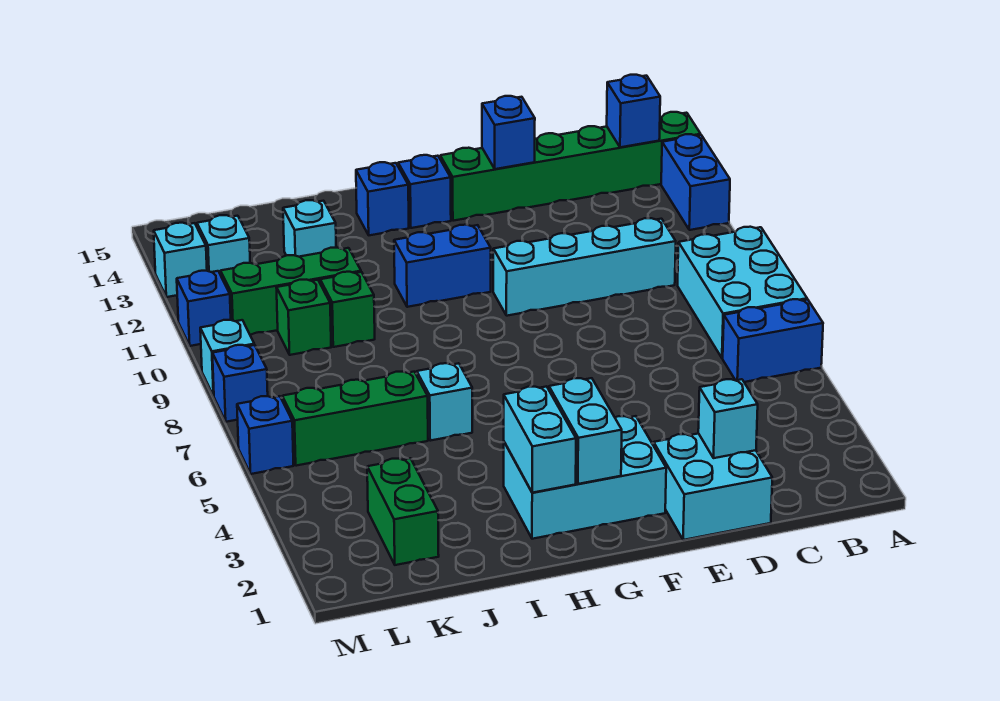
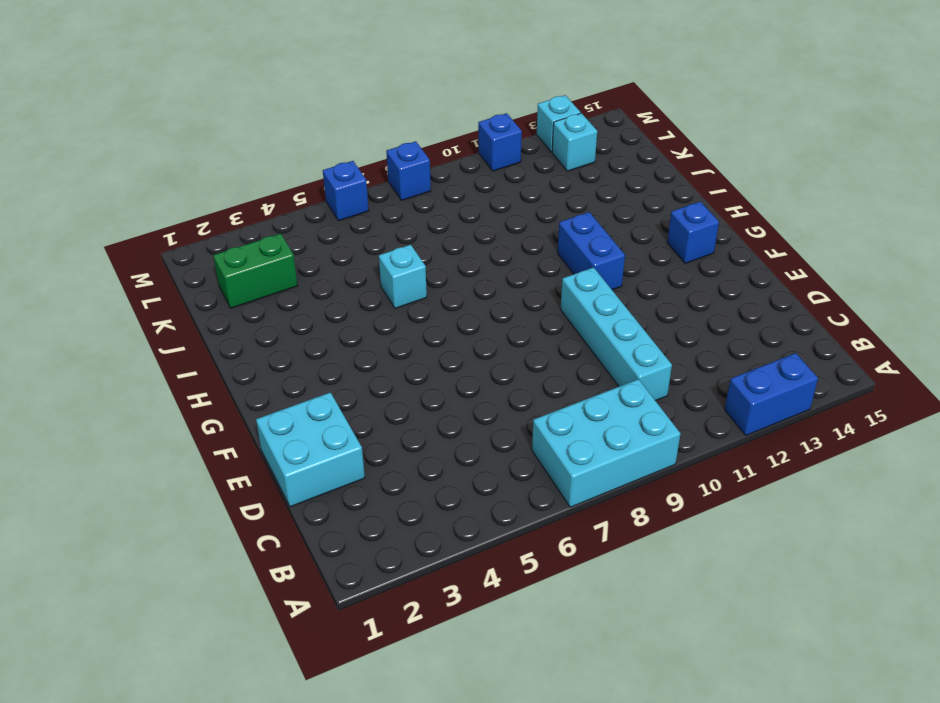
none -> blue 1x2 brick [723,299,823,382]
none -> green 1x6 brick [440,112,701,221]
none -> cyan 2x3 brick [504,416,666,539]

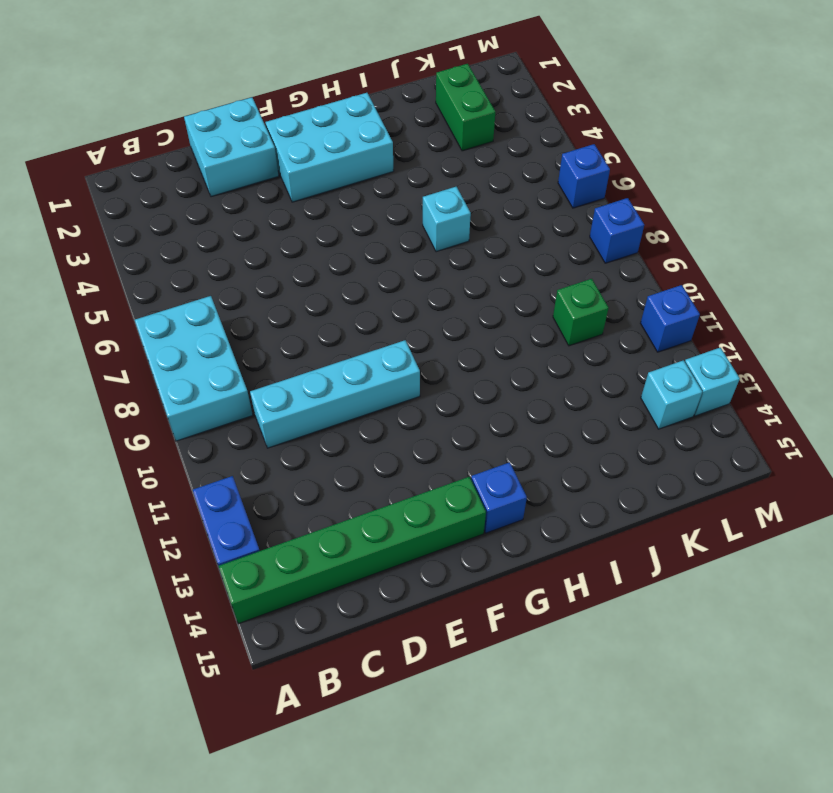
none -> blue 1x2 brick [723,299,823,382]
none -> blue 1x2 brick [394,225,491,307]
none -> blue 1x1 brick [356,162,409,235]

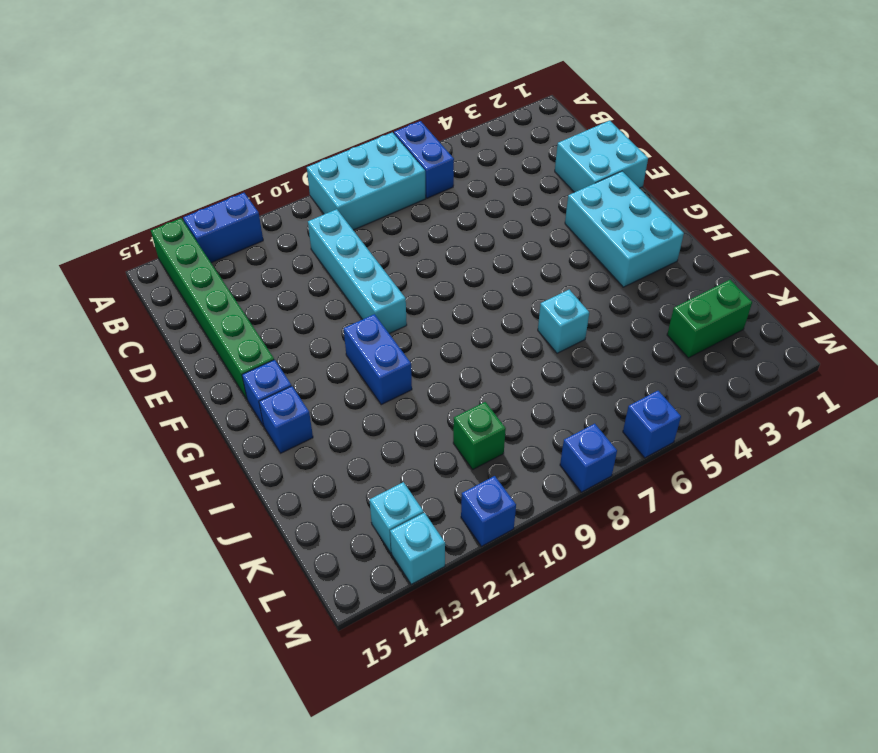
none -> green 1x3 brick [282,372,428,466]
none -> green 1x1 brick [320,272,375,347]
none -> green 1x3 brick [221,248,361,335]

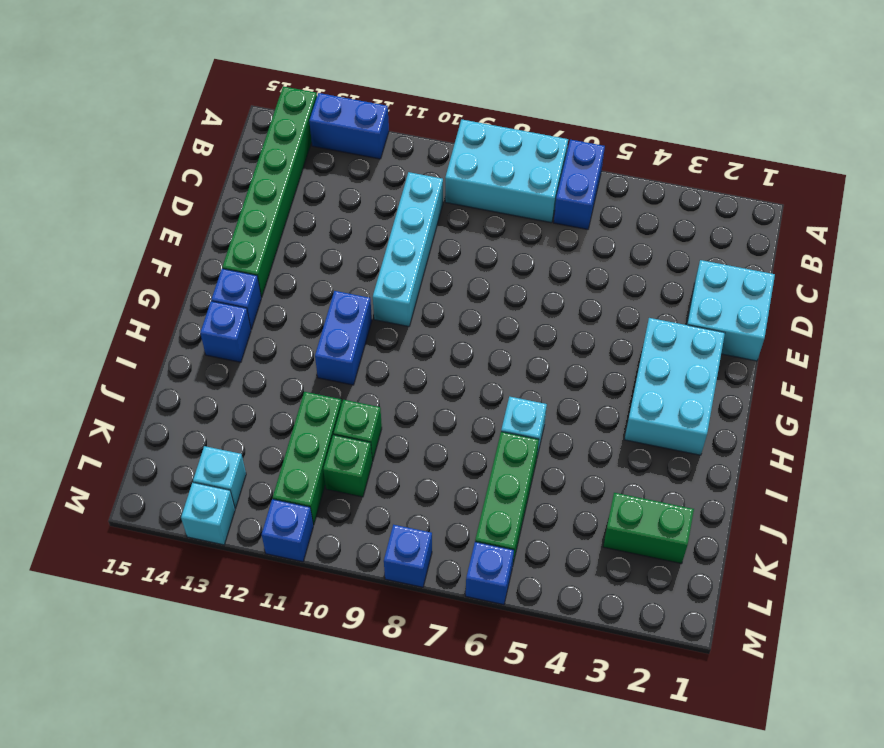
none -> cyan 1x1 brick [283,200,336,257]
none -> cyan 1x1 brick [200,320,254,396]
none -> blue 1x1 brick [607,75,660,147]

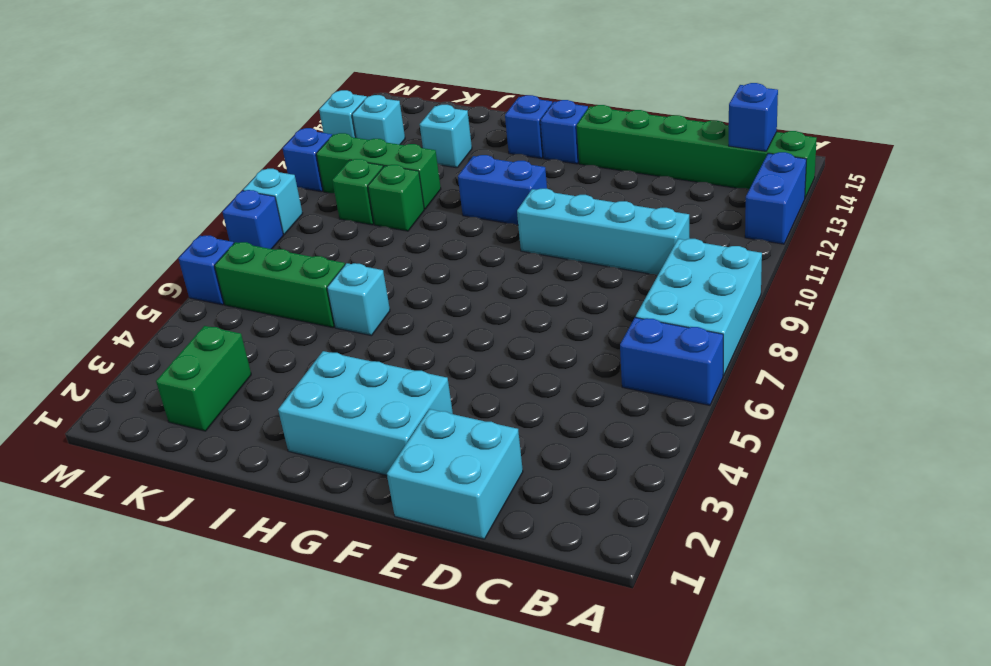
none -> cyan 1x1 brick [698,379,758,458]
none -> blue 1x1 brick [482,96,535,169]
none -> cyan 1x2 brick [549,378,622,484]

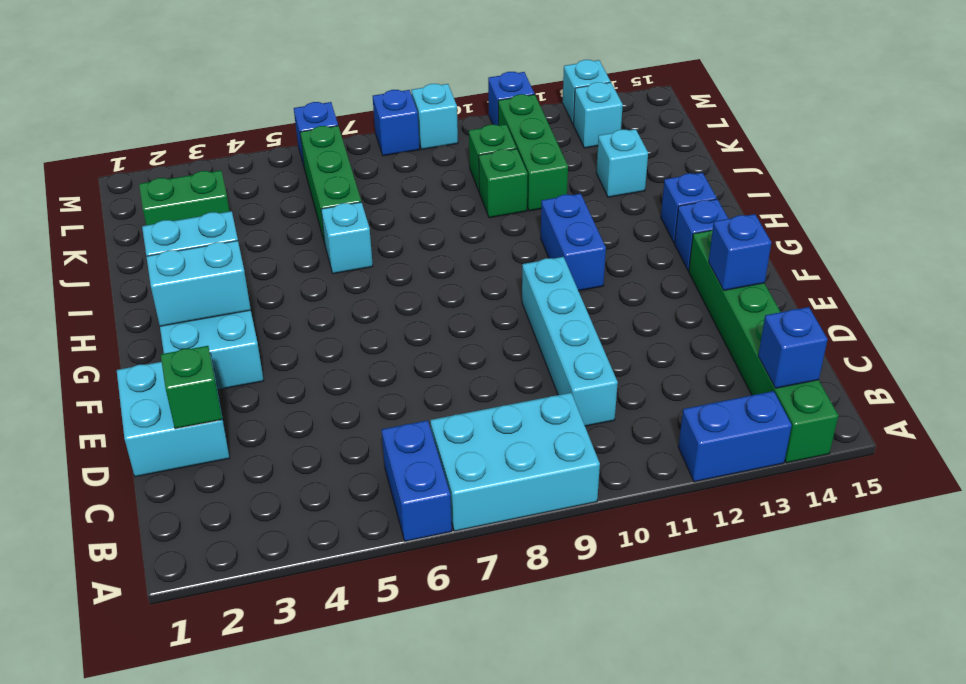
green 1x1 brick [161,346,222,429] -> cyan 1x1 brick [698,379,758,458]

